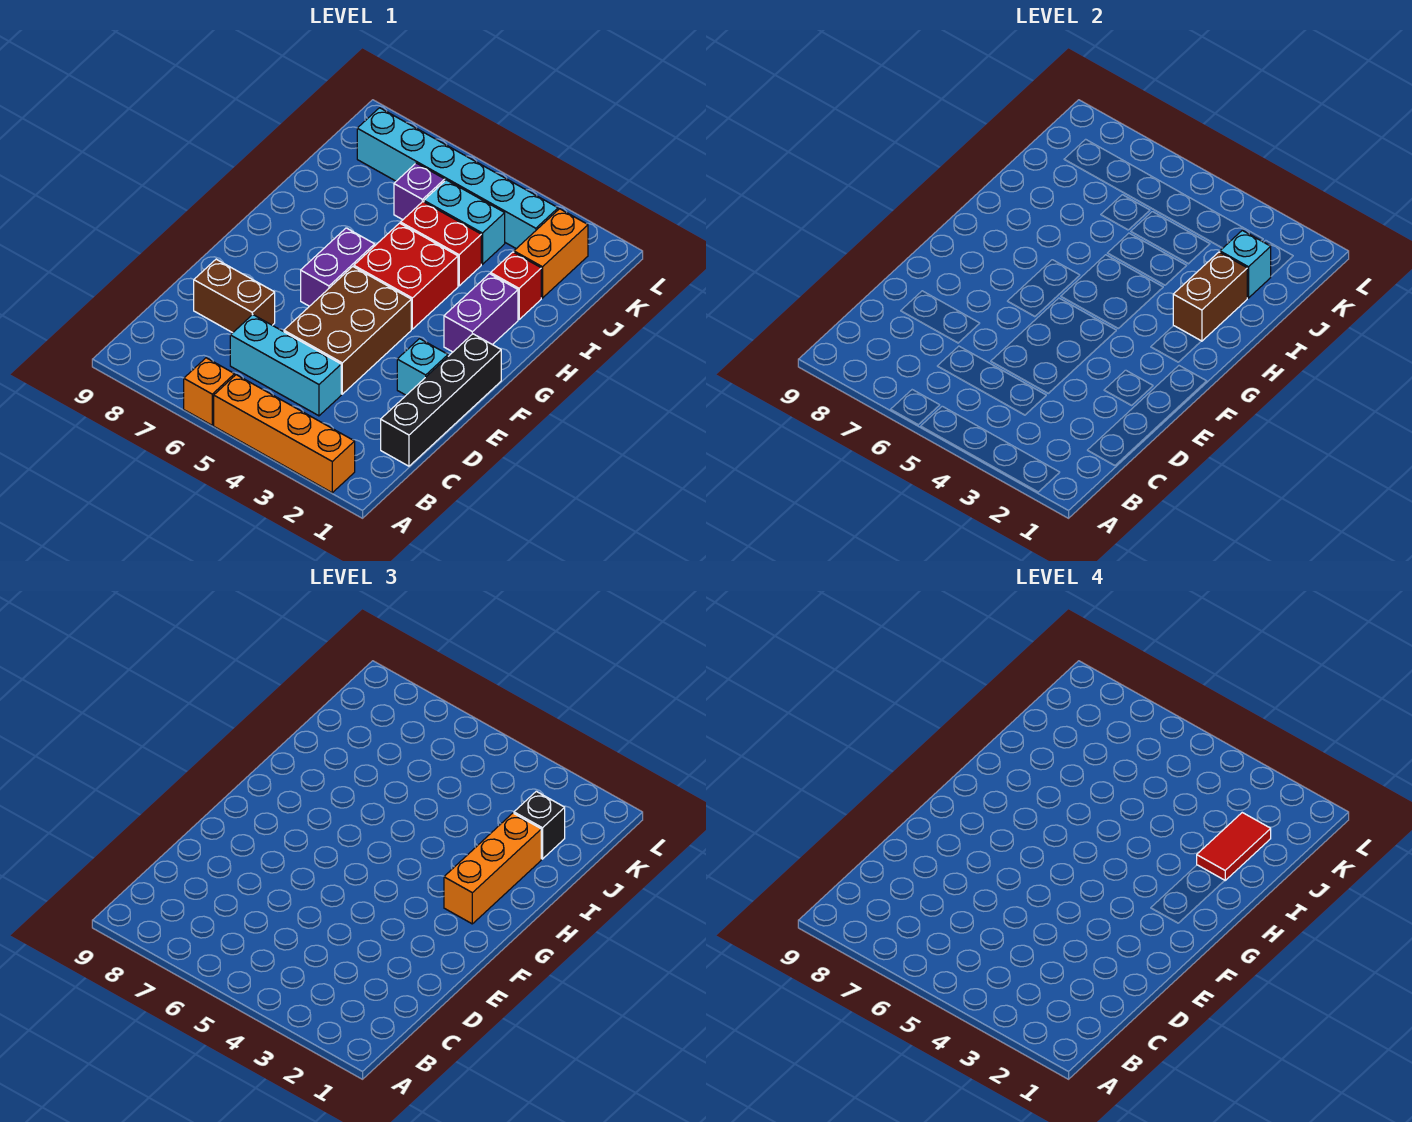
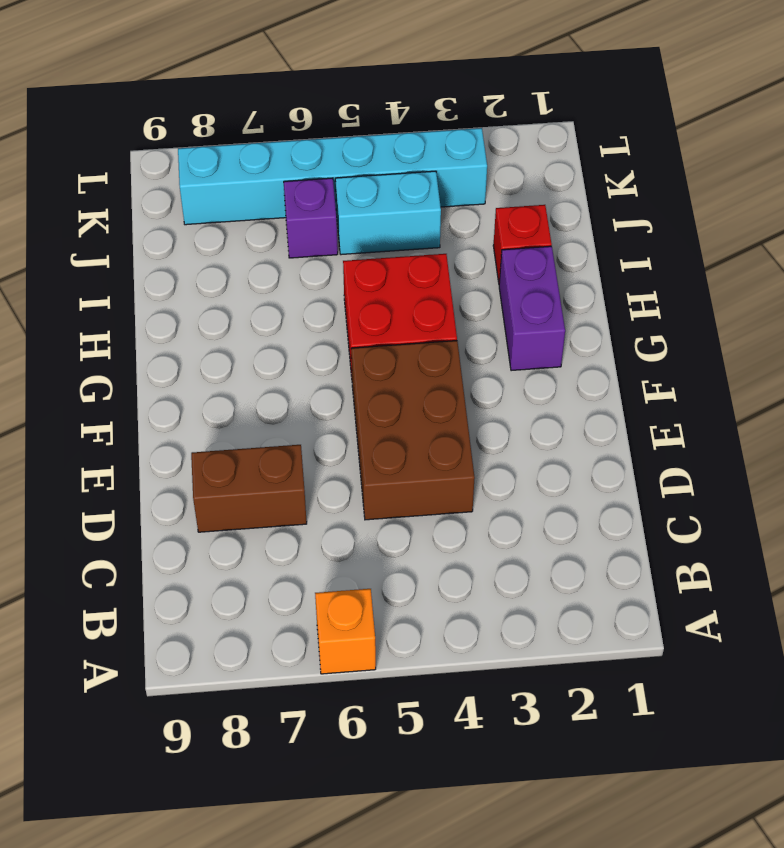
none -> orange 1x4 brick [214,375,355,493]
none -> black 1x4 brick [381,334,501,466]
none -> cyan 1x3 brick [230,315,341,416]

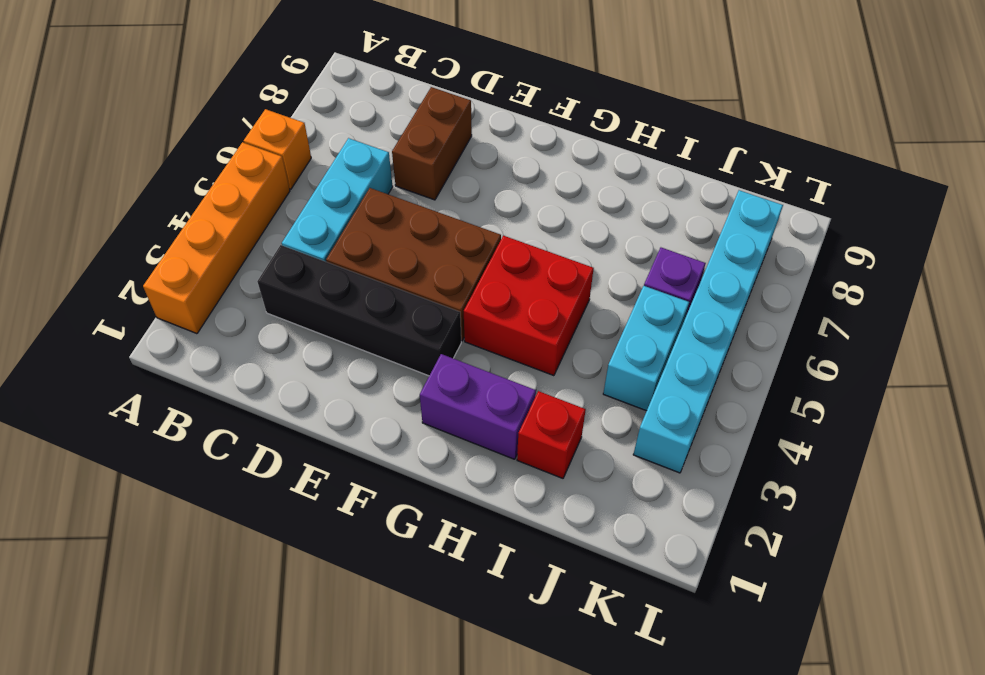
black 1x4 brick [257,245,461,376] -> black 1x4 brick moved to [381,334,501,466]
none -> cyan 1x1 brick [397,339,448,395]
none -> purple 1x2 brick [301,228,375,306]
none -> red 1x2 brick [401,202,481,286]

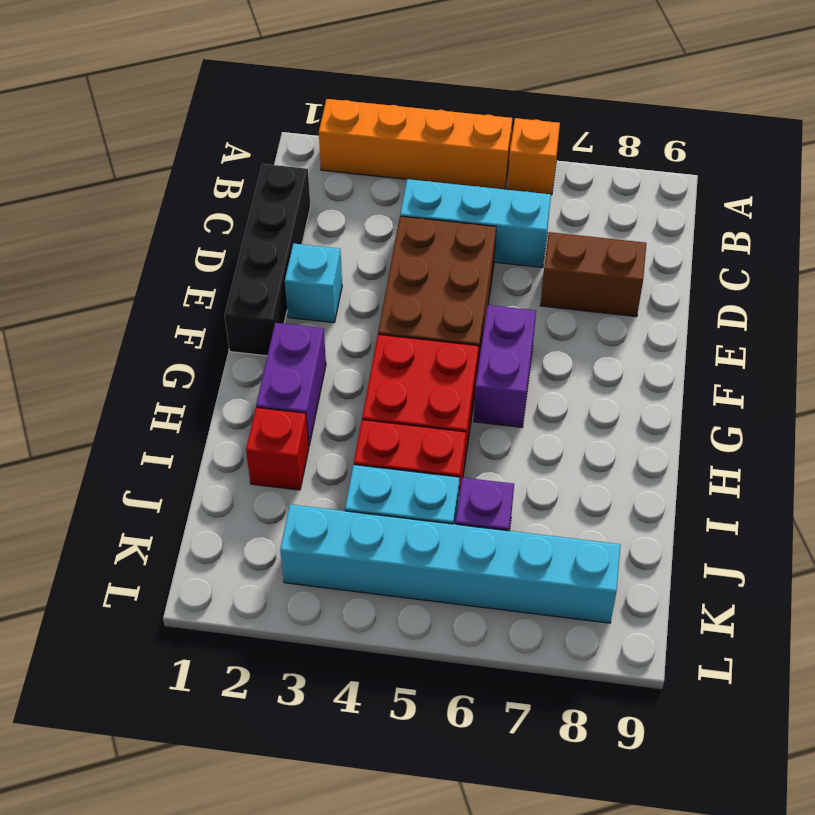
none -> orange 1x2 brick [514,209,588,298]
none -> brown 1x2 brick [1173,252,1247,341]
none -> cyan 1x1 brick [1220,230,1271,298]

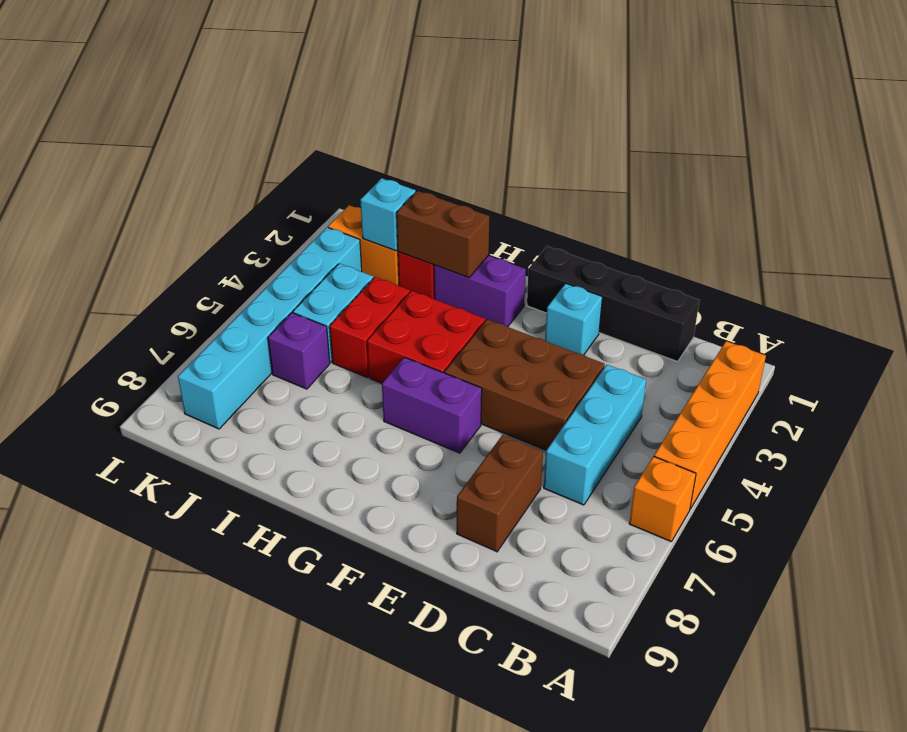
none -> orange 1x3 brick [444,813,541,924]
none -> black 1x1 brick [514,791,565,859]
none -> red 1x2 tile [1197,813,1271,880]

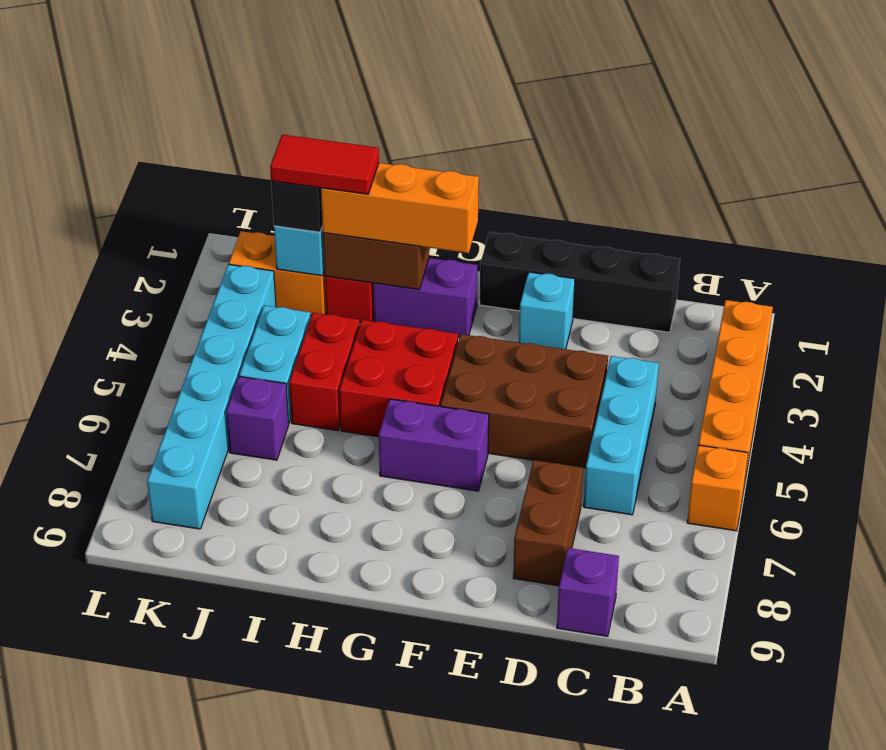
purple 1x1 brick [557,548,619,636] -> none

